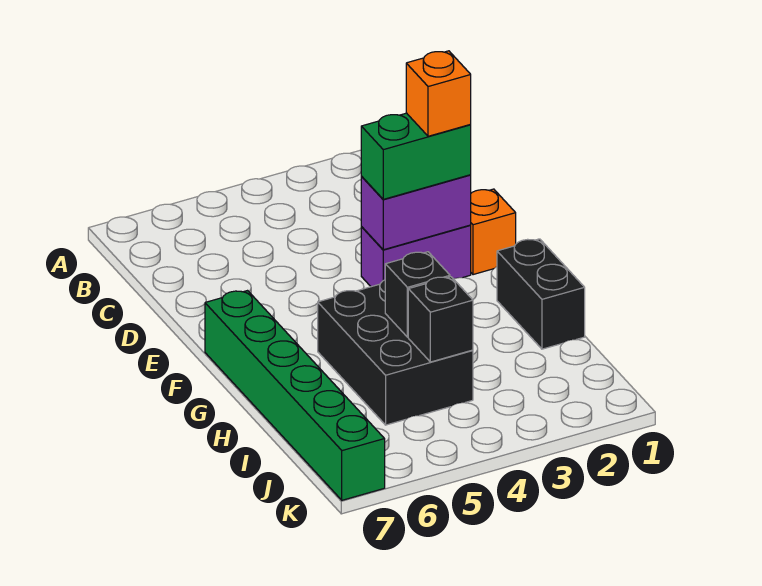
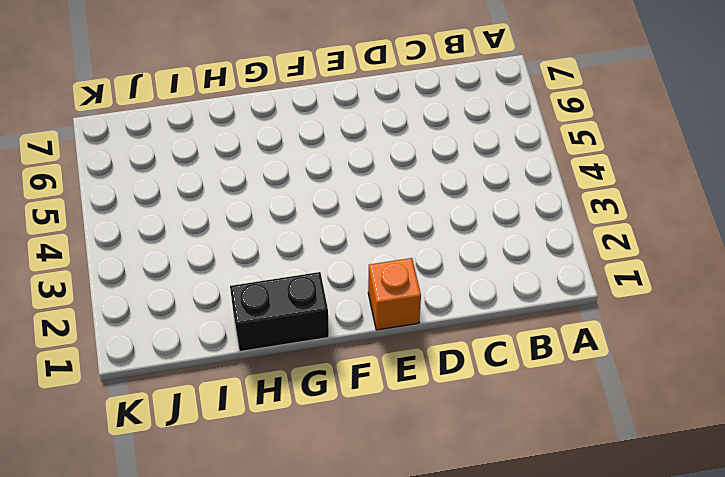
none -> purple 1x2 brick [361,225,471,287]
none -> green 1x6 brick [205,291,385,500]

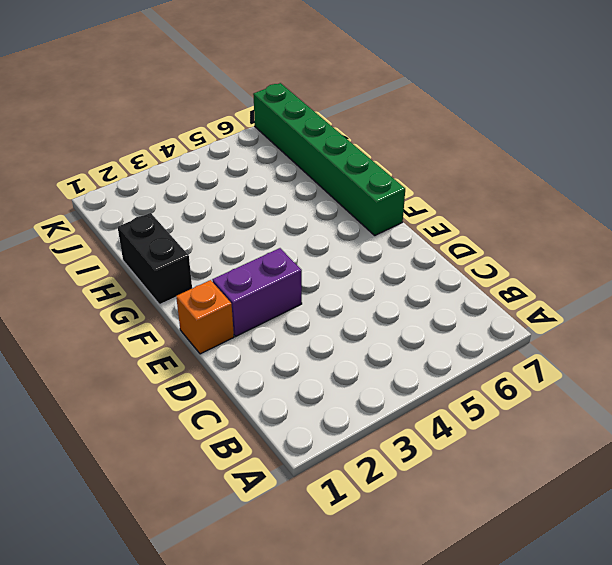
none -> black 2x3 brick [318,280,473,425]
none -> purple 1x2 brick [361,175,471,250]

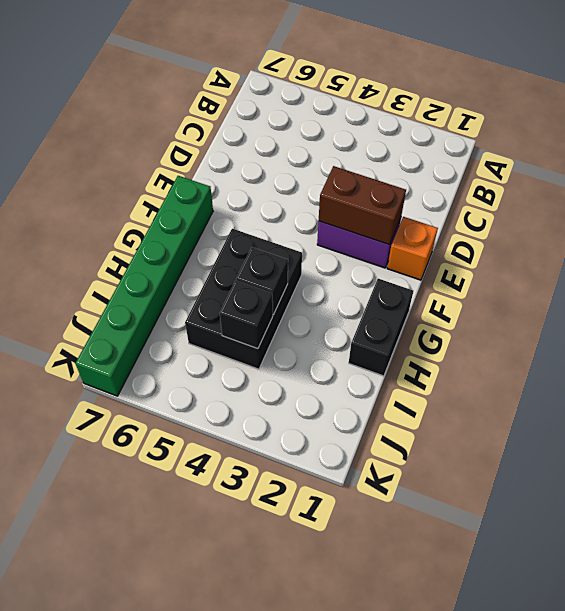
brown 1x2 brick [319,166,406,245] -> purple 1x2 brick [361,175,471,250]
none -> green 1x2 brick [361,113,471,199]
none -> orange 1x1 brick [406,51,471,136]

